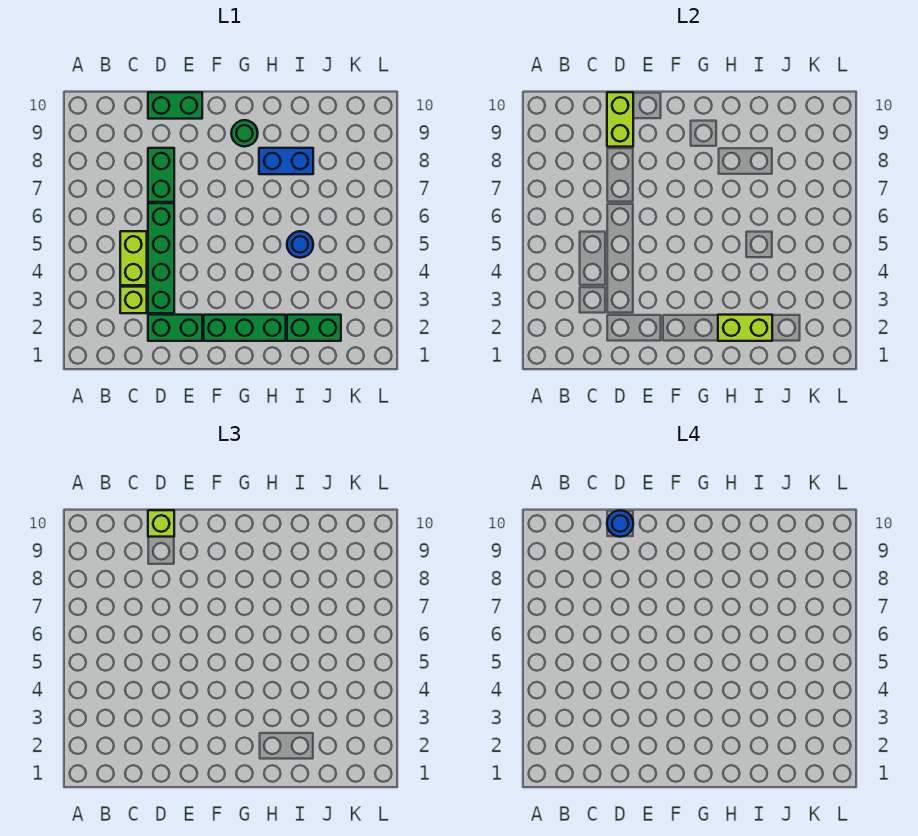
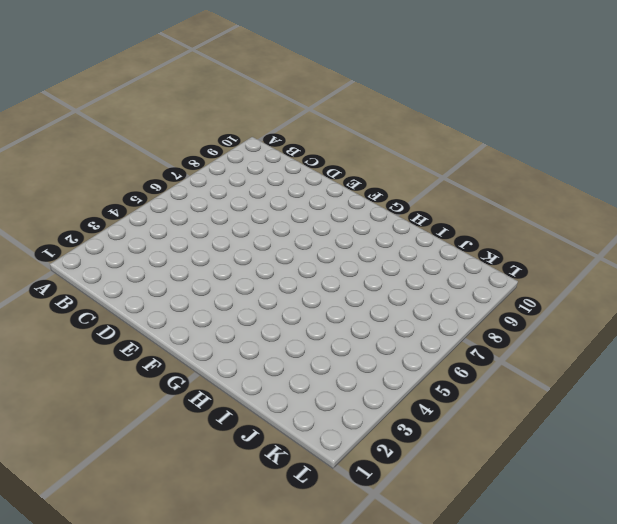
none -> lime 1x1 brick [120,287,147,313]
none -> lime 1x2 brick [120,231,147,285]
none -> green 1x2 brick [148,315,202,341]

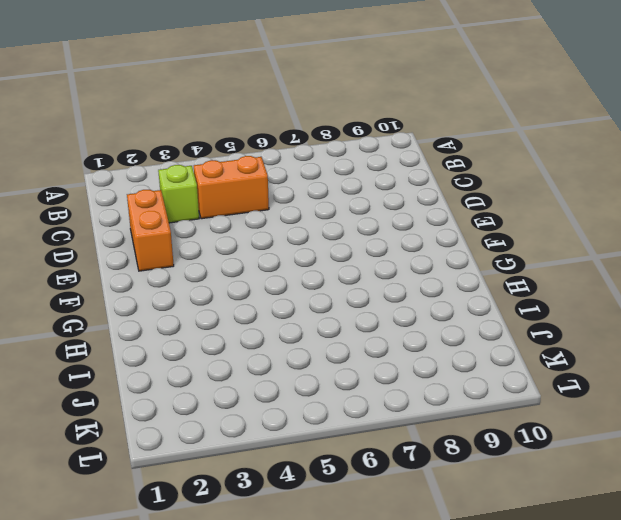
orange 1x2 brick [194,156,269,219] -> lime 1x2 brick [120,231,147,285]
orange 1x2 brick [127,190,174,271] -> green 1x2 brick [148,315,202,341]
none -> green 1x4 brick [148,203,174,313]
none -> green 1x2 brick [148,148,174,202]
none -> green 1x2 brick [148,92,202,119]

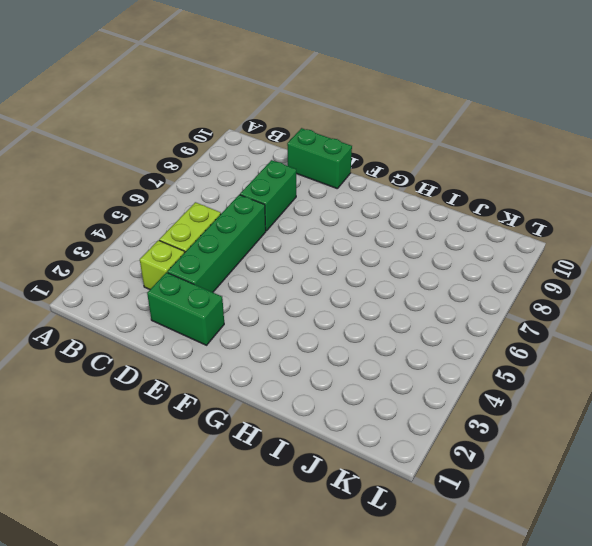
none -> green 1x3 brick [204,315,286,341]
none -> green 1x1 round brick [231,120,258,147]
none -> blue 1x2 brick [259,148,313,174]

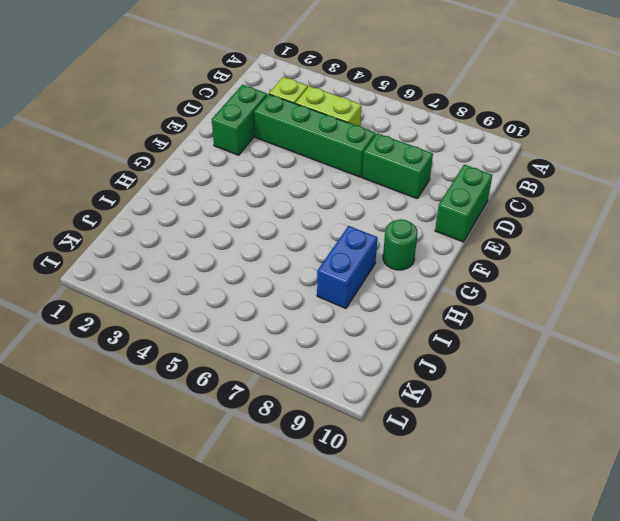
none -> green 1x3 brick [204,315,286,341]
none -> green 1x2 brick [287,315,341,341]
none -> blue 1x1 round brick [287,231,313,258]

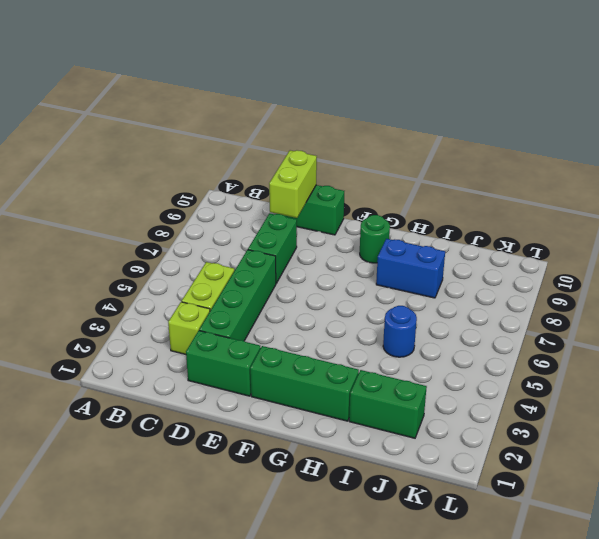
none -> lime 1x2 brick [718,315,772,341]
none -> lime 1x1 brick [148,510,174,537]
none -> blue 1x1 round brick [607,510,633,537]

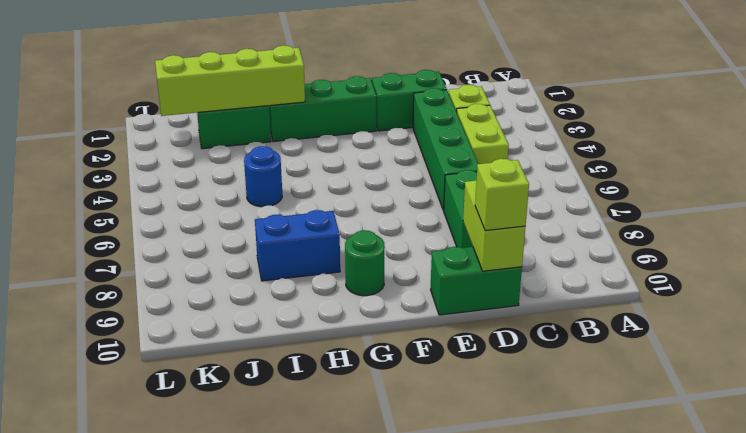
lime 1x4 brick [155,45,305,116] -> lime 1x2 brick [718,315,772,341]
none -> blue 1x1 round brick [607,510,633,537]

